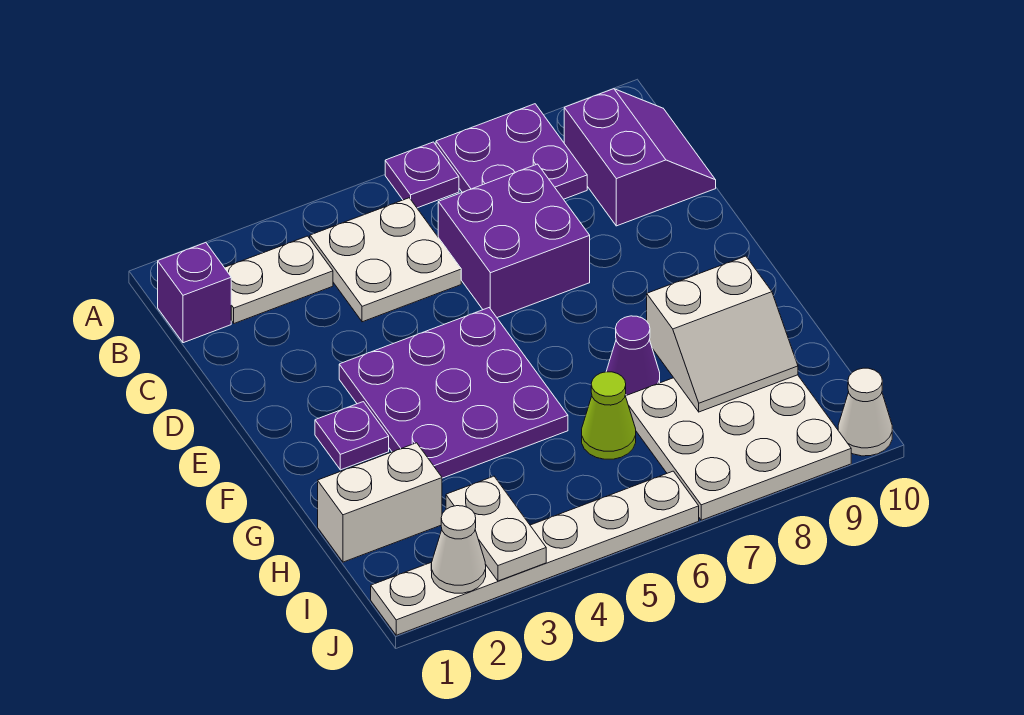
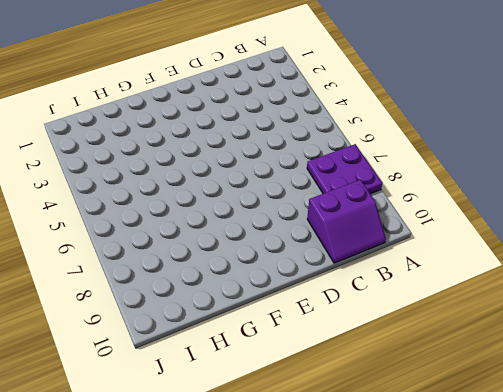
none -> purple 1x1 plate [385,142,459,208]
none -> purple 1x1 brick [158,243,231,343]
none -> white 1x2 plate [224,236,333,323]

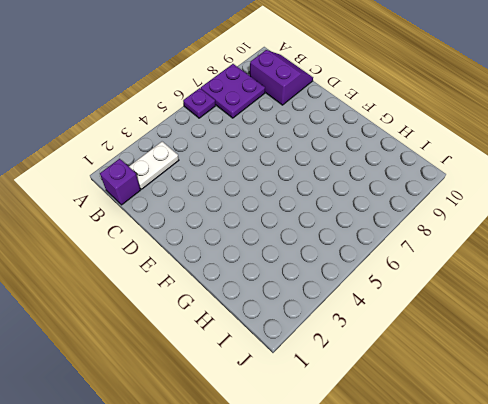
none -> white 2x2 plate [310,198,461,322]
none -> purple 2x2 brick [438,164,590,318]
none -> purple 3x3 plate [339,308,568,478]

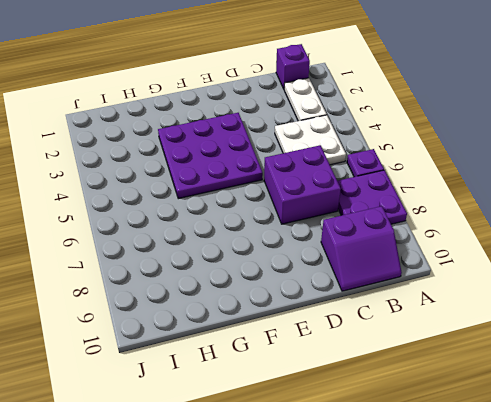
none -> purple 1x1 plate [315,402,389,470]
none -> purple 1x1 cone [606,316,660,396]
none -> white 1x2 brick [318,443,442,562]

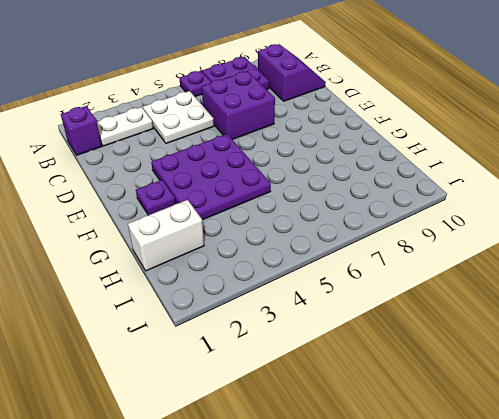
none -> purple 1x1 cone [606,316,660,396]
none -> lime 1x1 cone [582,372,636,459]
none -> white 3x3 plate [626,375,851,520]

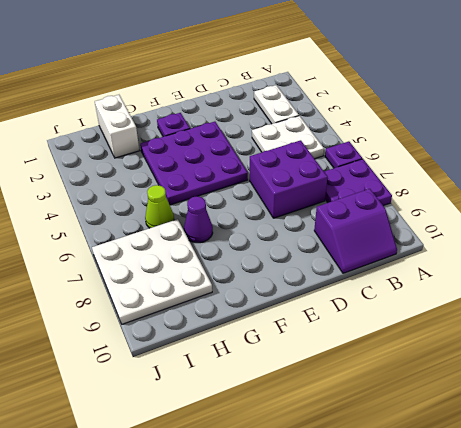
none -> purple 1x1 brick [158,243,231,343]
none -> white 1x6 plate [371,471,699,635]
none -> white 1x1 cone [838,368,892,456]

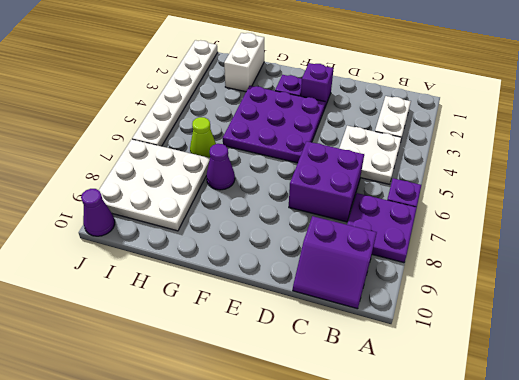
purple 1x1 brick [301,63,334,107] -> purple 1x1 brick moved to [158,243,231,343]
purple 1x1 cone [81,189,115,236] -> white 1x1 cone [838,368,892,456]
none -> white 2x2 slope [647,256,798,412]
none -> white 1x2 plate [446,476,546,581]
none -> white 1x1 cone [431,506,486,593]

